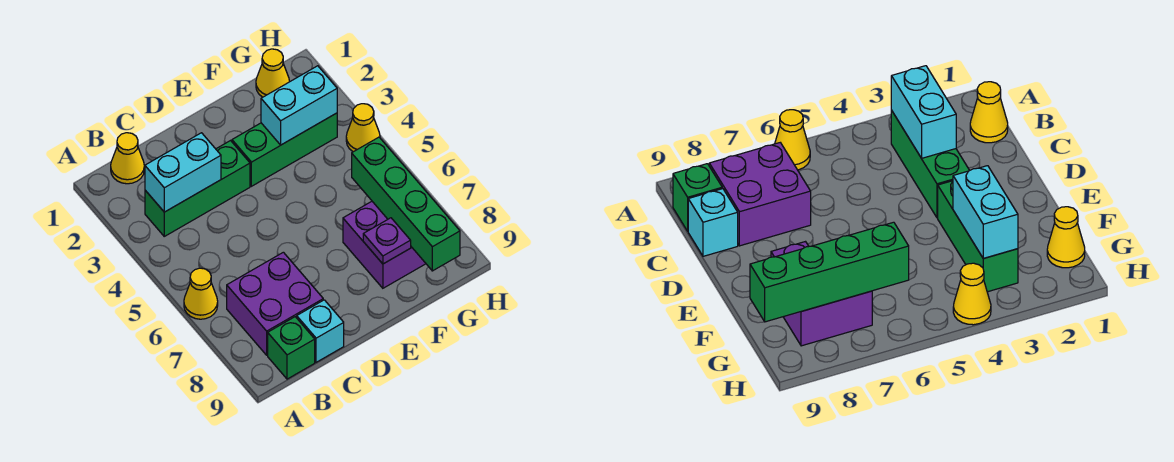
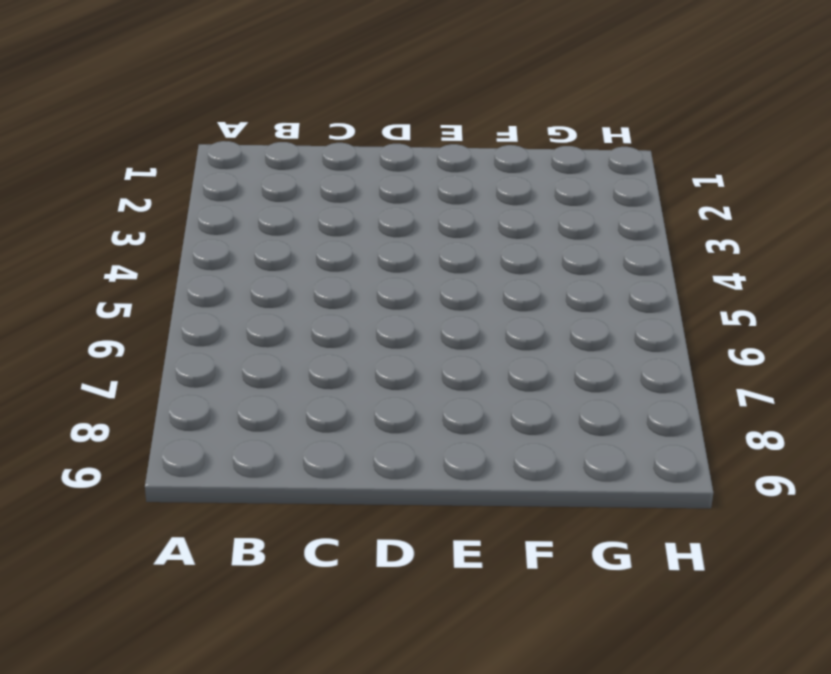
none -> yellow 1x1 cone [184,268,218,319]
none -> yellow 1x1 cone [111,133,144,184]
none -> green 1x3 brick [145,141,250,236]

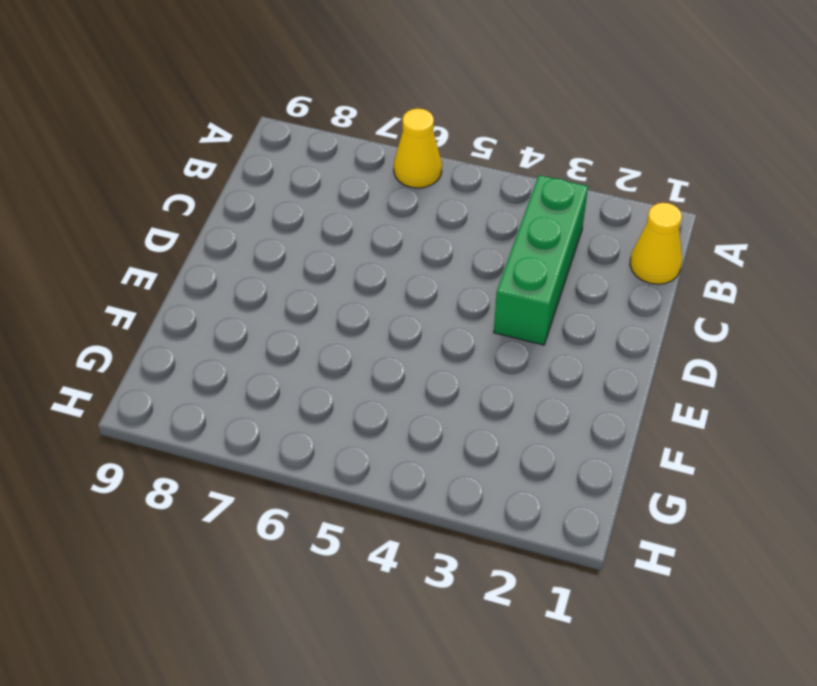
none -> purple 2x2 brick [227,252,323,355]
none -> green 1x1 brick [268,317,315,379]
none -> cyan 1x1 brick [297,300,344,362]

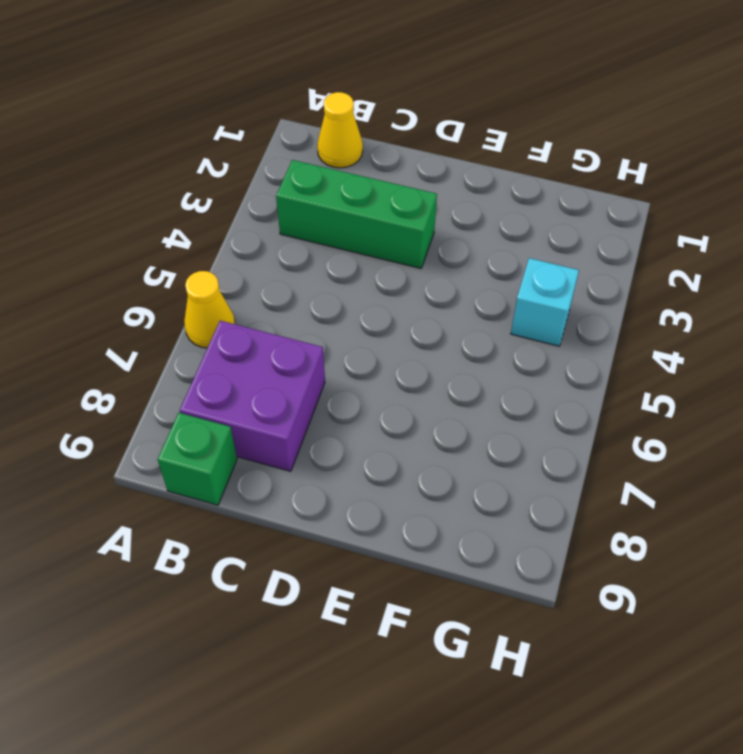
cyan 1x1 brick [511,258,579,346] -> cyan 1x1 brick moved to [297,300,344,362]
none -> green 1x3 brick [232,113,337,186]
none -> purple 2x2 brick [343,201,426,288]
none -> yellow 1x1 cone [256,49,290,97]

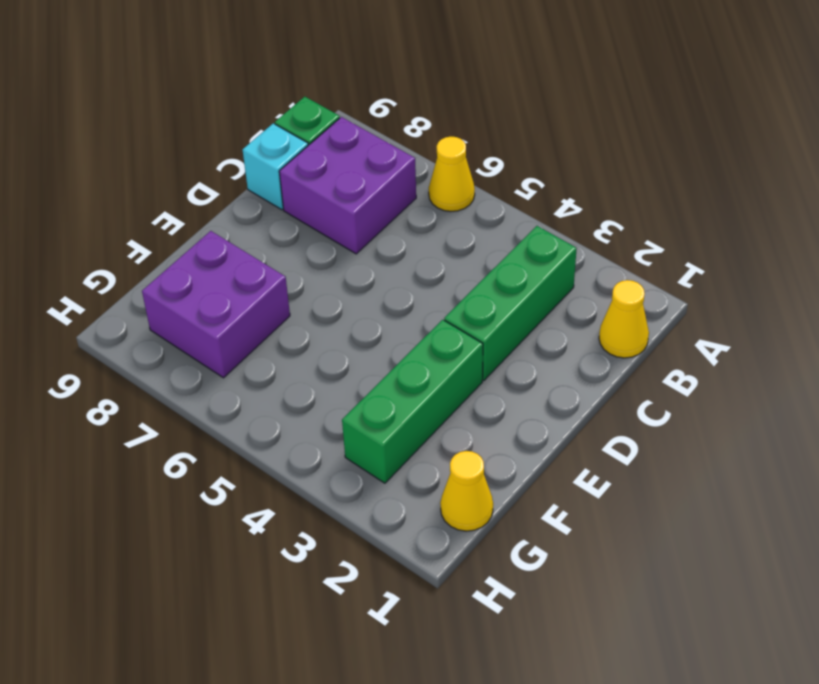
none -> yellow 1x1 cone [346,104,380,152]
none -> cyan 1x2 brick [145,133,221,212]
none -> cyan 1x2 brick [261,66,337,145]

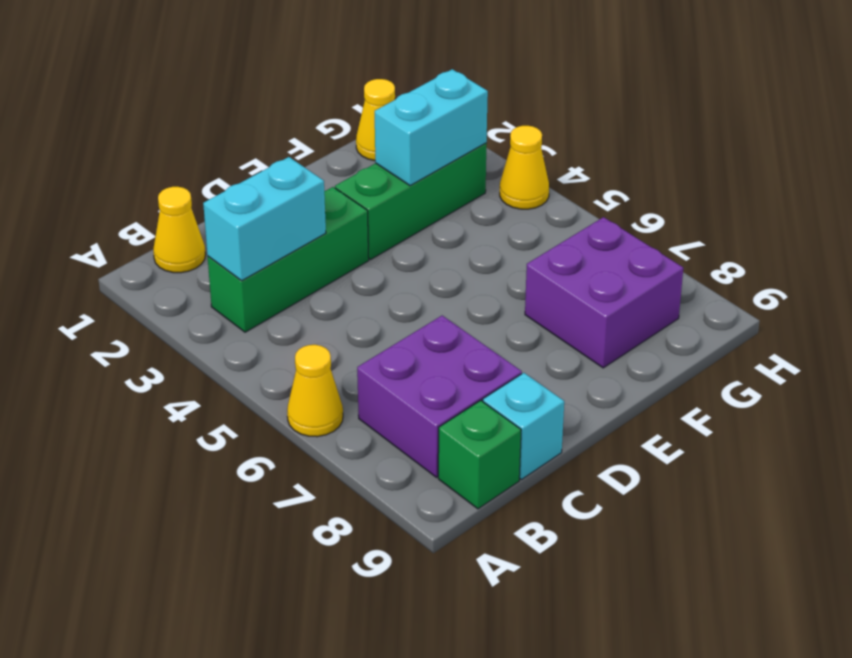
none -> purple 1x1 plate [363,218,411,264]
none -> green 1x4 brick [352,137,460,271]

